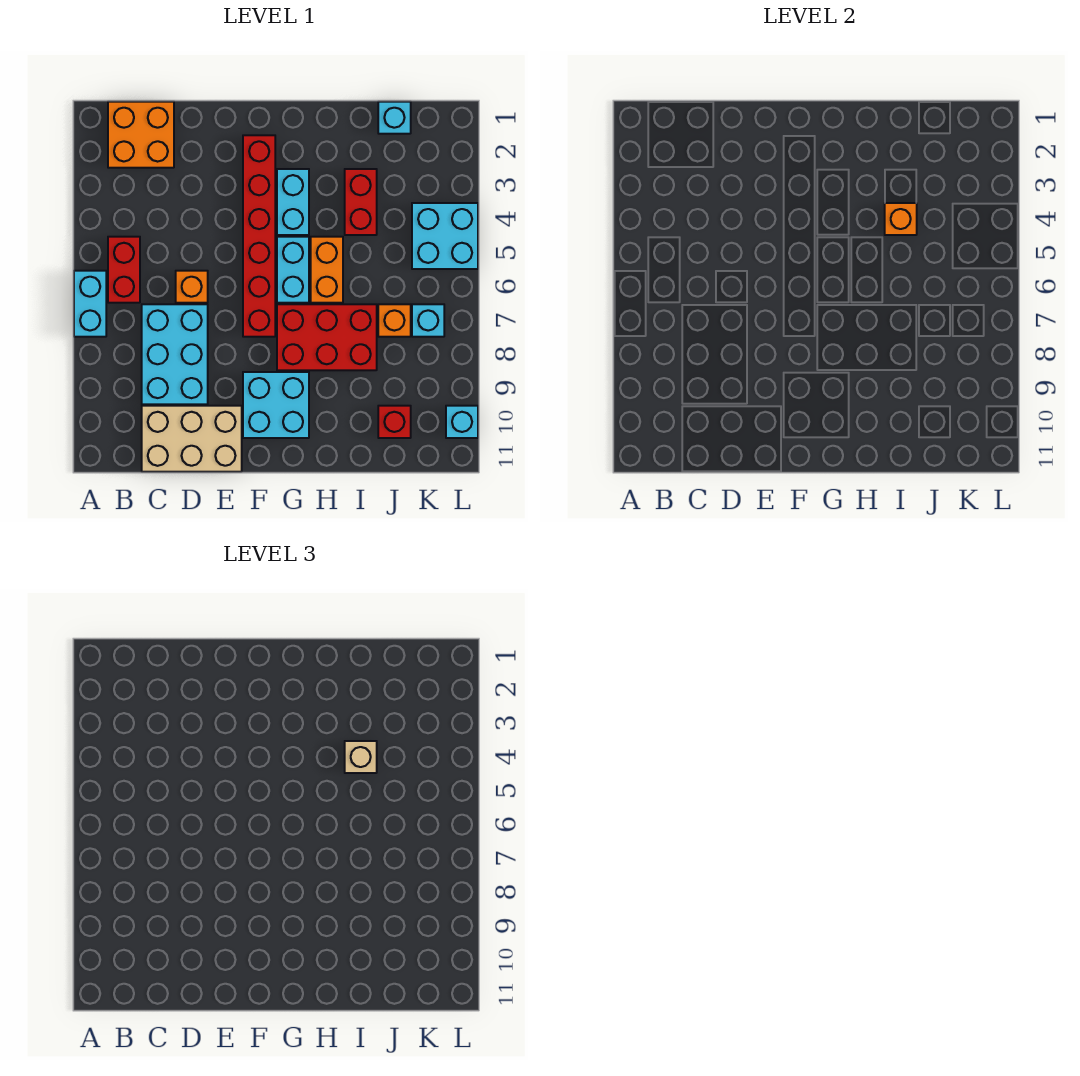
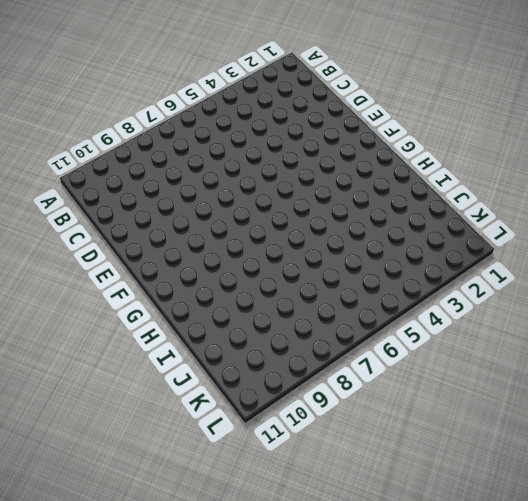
none -> cyan 1x2 brick [74,271,106,337]
none -> orange 2x2 brick [108,102,174,168]
none -> red 1x2 brick [108,237,140,303]

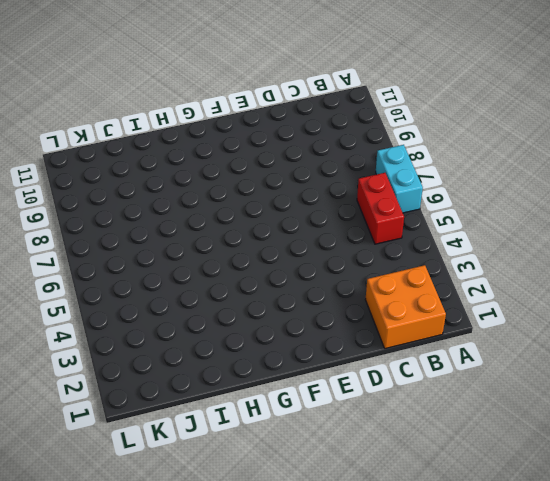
none -> cyan 2x3 brick [142,304,208,404]
none -> tan 2x3 brick [142,406,242,472]
none -> orange 1x1 brick [176,271,208,303]

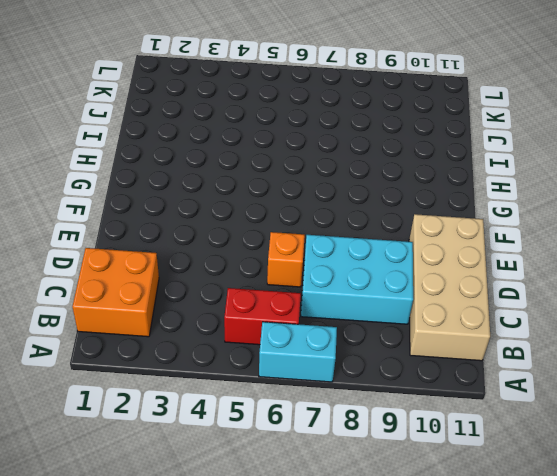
tan 2x4 brick [409,214,490,361] -> tan 2x3 brick [142,406,242,472]
none -> red 1x6 brick [243,135,275,337]
none -> cyan 2x2 brick [243,372,309,438]
none -> cyan 1x2 brick [277,169,309,235]

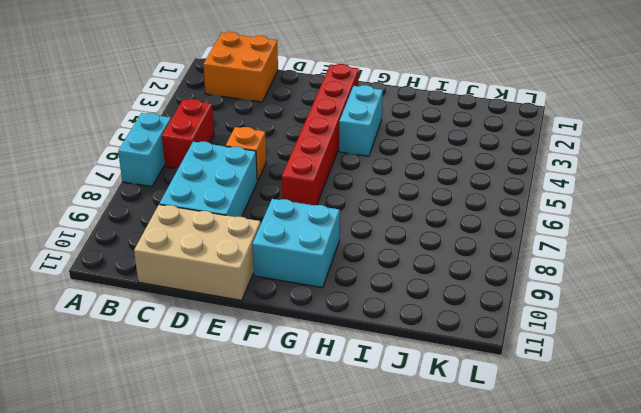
none -> cyan 1x2 brick [277,237,309,303]
none -> red 2x3 brick [277,304,377,370]
none -> orange 1x2 brick [311,237,343,303]

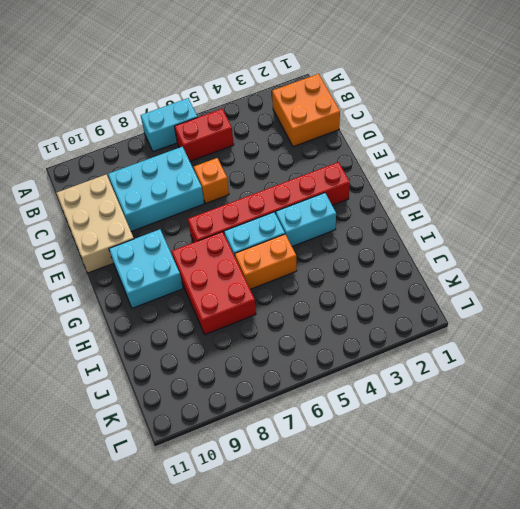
none -> red 1x2 brick [345,169,377,235]
none -> cyan 1x1 brick [378,102,411,134]
none -> orange 1x1 brick [378,304,411,337]

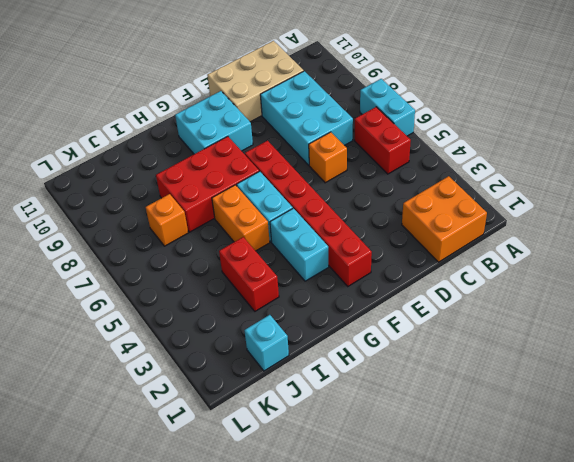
none -> red 1x1 brick [378,406,411,438]
none -> cyan 2x2 brick [412,203,478,269]
none -> cyan 1x1 brick [412,304,444,337]

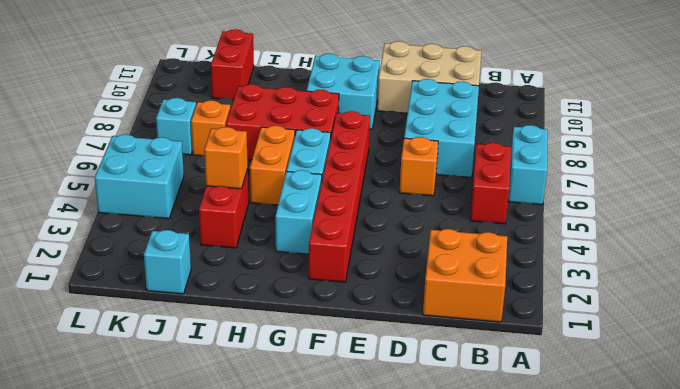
red 1x2 brick [211,29,254,100] -> red 1x1 brick [378,406,411,438]
none -> cyan 1x1 brick [446,406,478,438]
none -> tan 1x1 brick [345,741,377,773]

